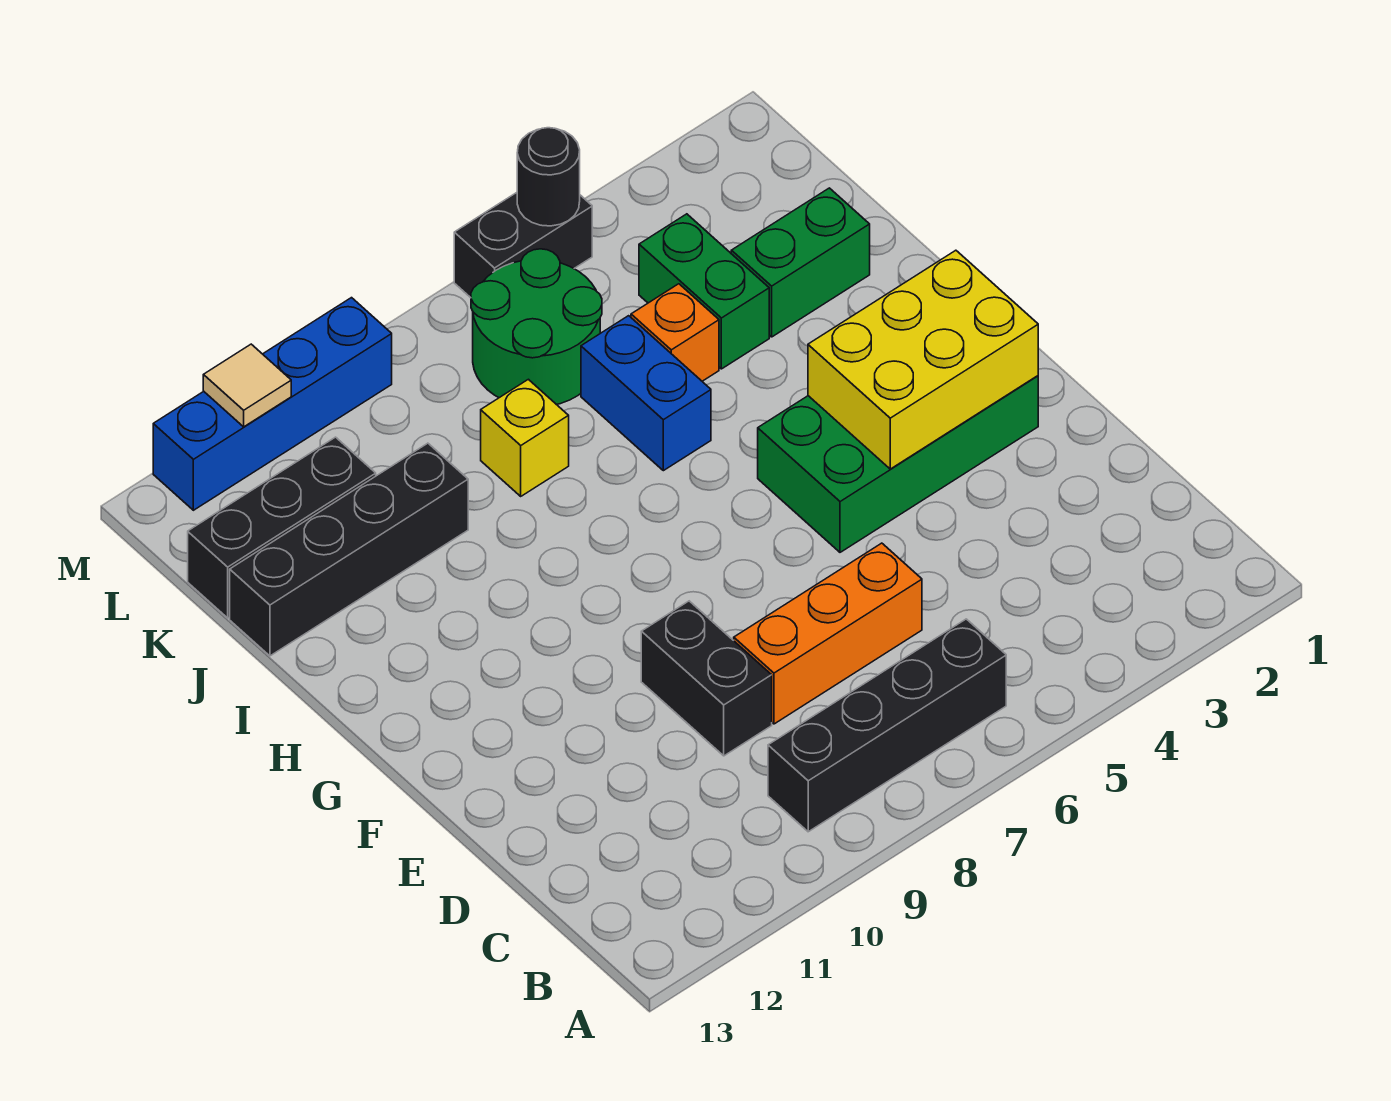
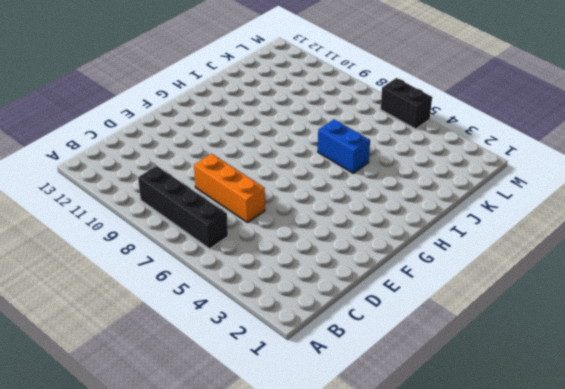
blue 1x2 brick [318,119,370,173] -> blue 1x2 brick turned to [581,316,711,471]
none -> black 1x2 brick [641,601,772,756]
none -> green 2x4 brick [758,376,1038,552]
none -> green 1x2 brick [731,188,870,337]

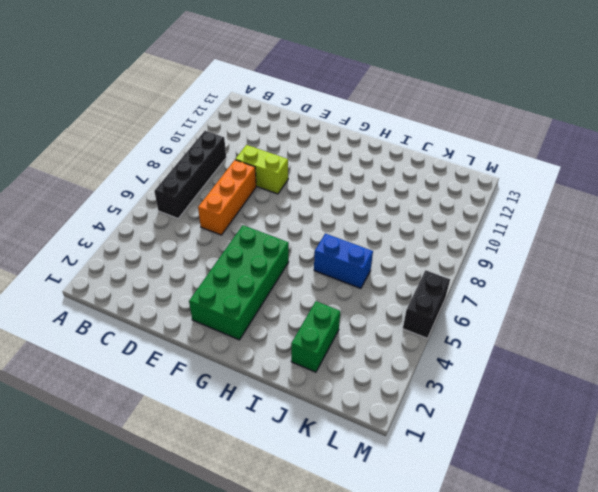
lime 1x2 brick [235,145,288,194] -> black 1x2 brick [641,601,772,756]
none -> green 1x2 brick [639,214,769,369]
none -> orange 1x1 brick [631,284,719,381]
none -> yellow 1x1 brick [481,379,569,496]

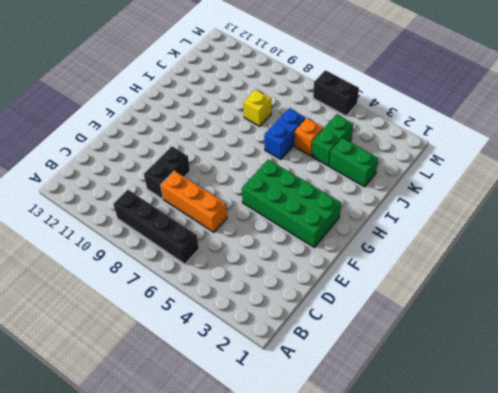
none -> black 1x4 brick [230,443,468,656]
none -> green 2x2 round brick [471,249,602,405]
none -> black 1x3 brick [188,437,376,618]

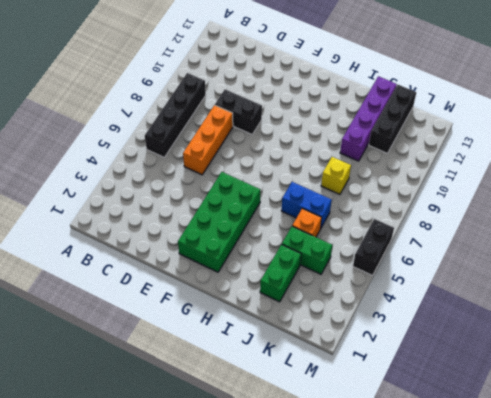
purple 1x4 brick [340,76,397,161] -> black 1x4 brick [230,443,468,656]
none -> green 2x2 round brick [471,249,602,405]
none -> blue 1x4 brick [153,298,392,510]
none -> yellow 2x3 brick [808,250,1038,469]

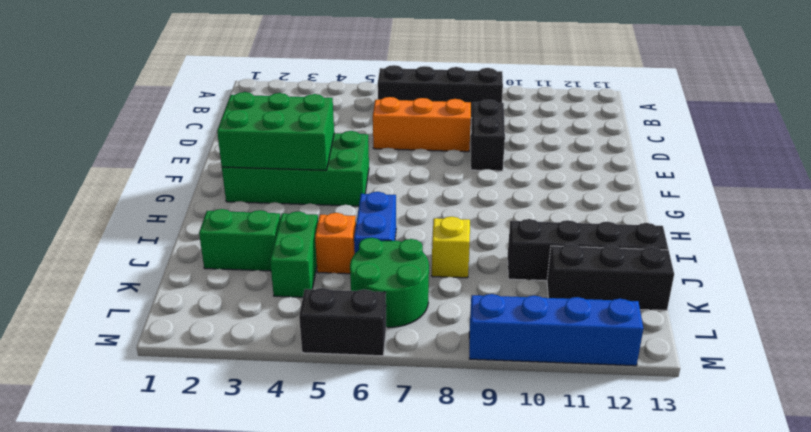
green 2x3 brick [217,92,334,170] -> yellow 2x3 brick [808,250,1038,469]
none -> black 1x1 round brick [517,128,580,226]
none -> tan 1x1 tile [203,344,291,427]

